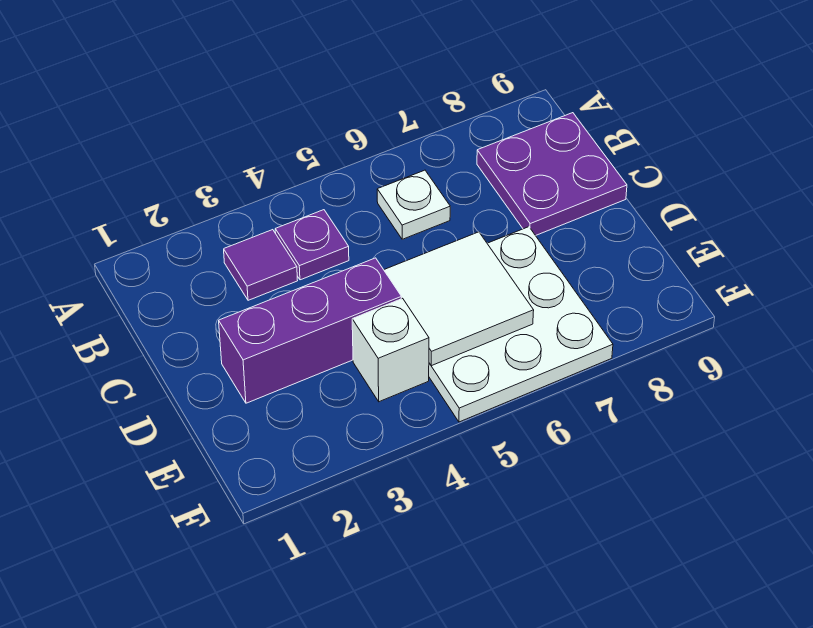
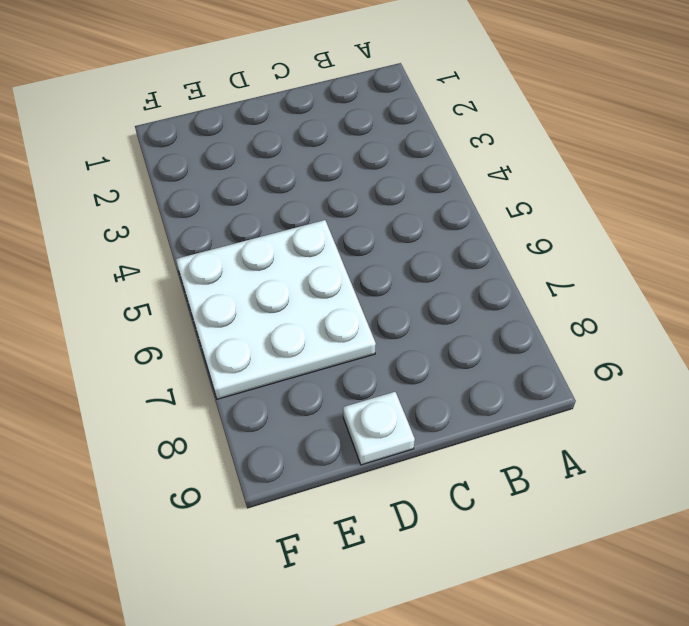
white 1x1 plate [343,392,415,465] -> white 1x1 plate moved to [377,170,450,239]
none -> purple 1x1 tile [224,230,298,300]
none -> purple 1x1 plate [275,210,349,280]

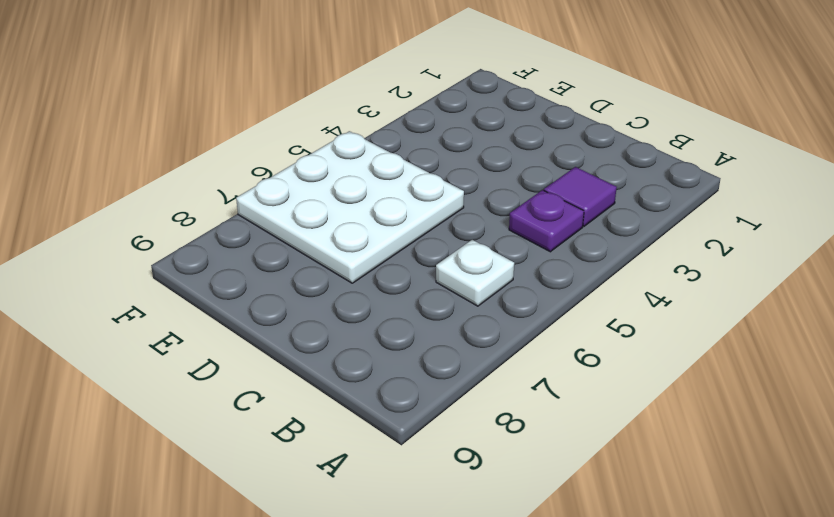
none -> purple 2x2 plate [477,113,627,236]
none -> purple 1x3 brick [219,258,401,403]

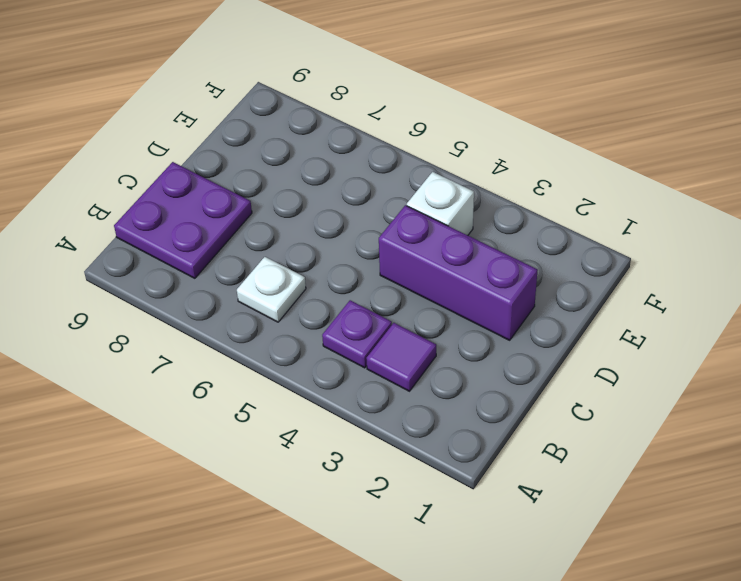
none -> white 3x3 plate [429,227,613,422]
none -> white 2x2 tile [384,232,534,366]

